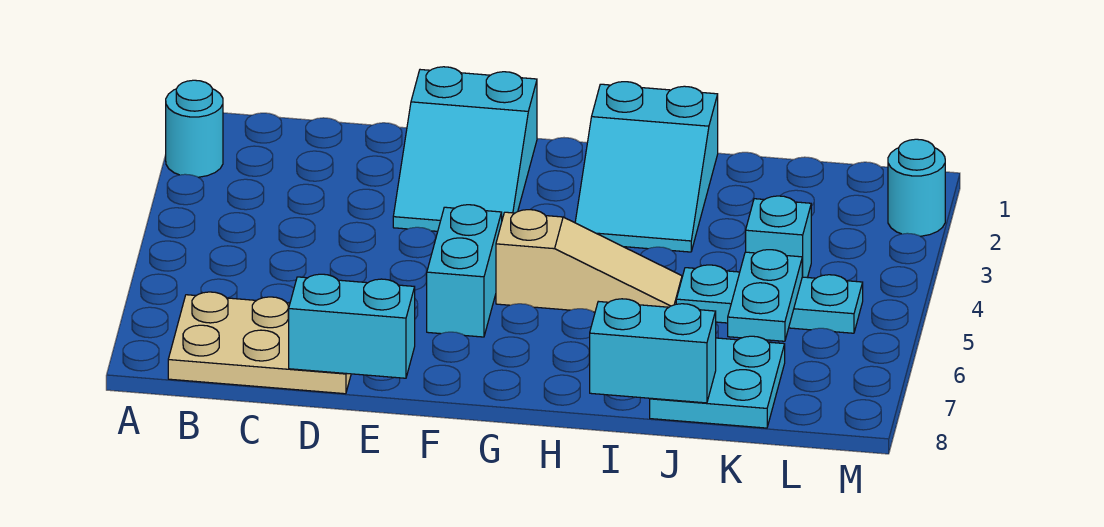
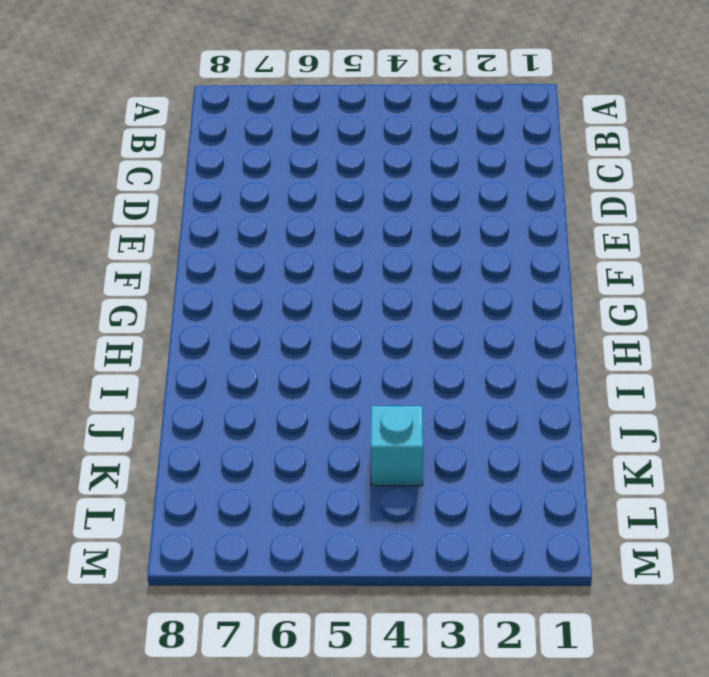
none -> cyan 1x1 round brick [166,80,223,177]
none -> tan 2x3 plate [168,292,351,394]
none -> cyan 2x3 slope [393,67,537,231]

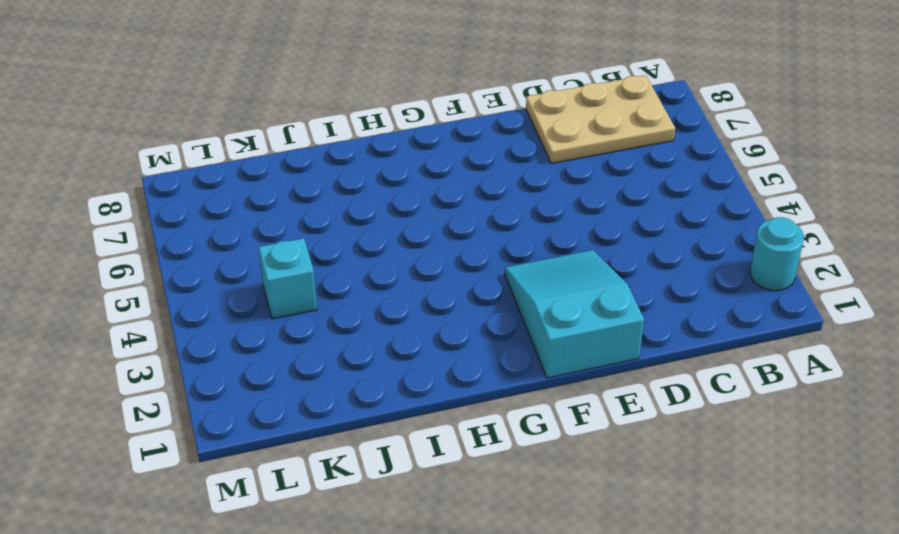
none -> cyan 1x2 brick [427,205,502,337]
none -> tan 1x3 slope [496,210,682,312]
none -> cyan 2x3 slope [575,82,718,252]

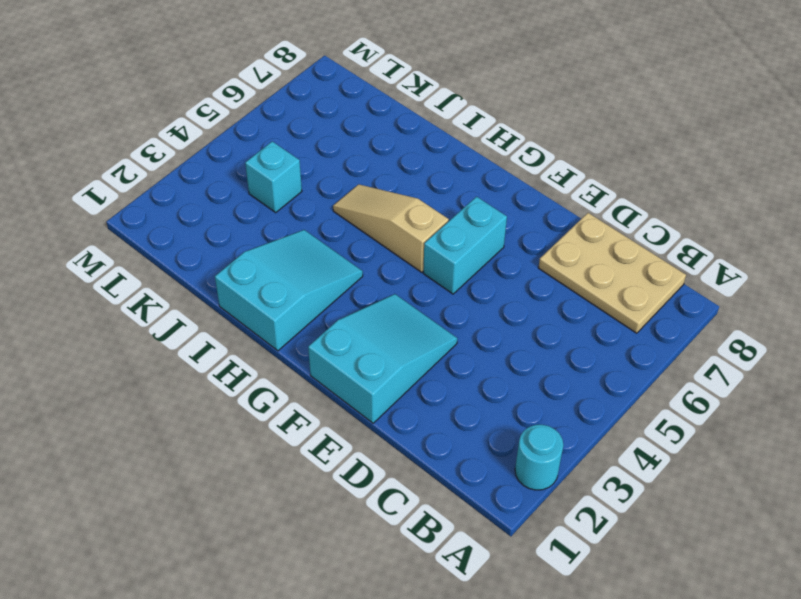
none -> cyan 1x3 plate [676,265,863,333]
none -> cyan 2x2 plate [650,336,785,428]
none -> cyan 1x1 round brick [888,139,945,236]

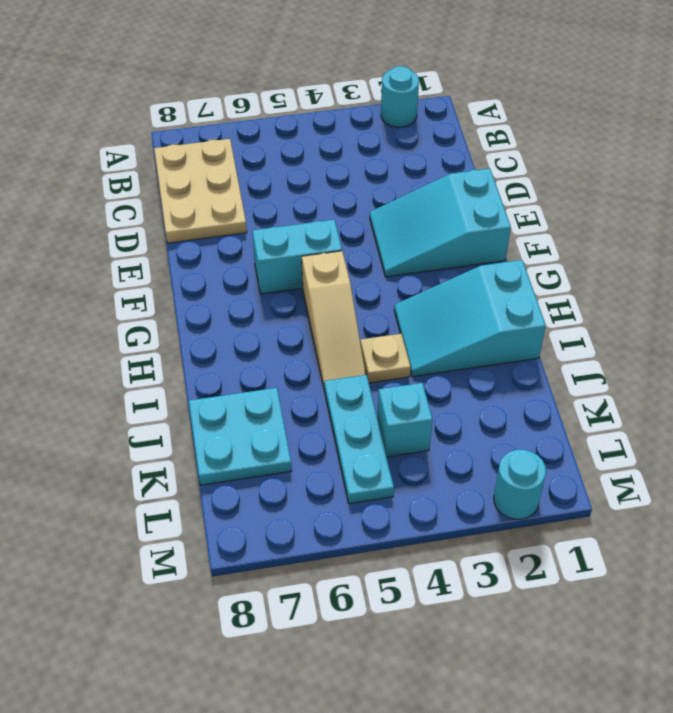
tan 1x1 plate [360,334,411,383] -> none
none -> cyan 1x2 brick [289,274,415,378]
none -> cyan 1x2 brick [590,299,716,403]
none -> cyan 1x2 plate [728,250,802,341]

